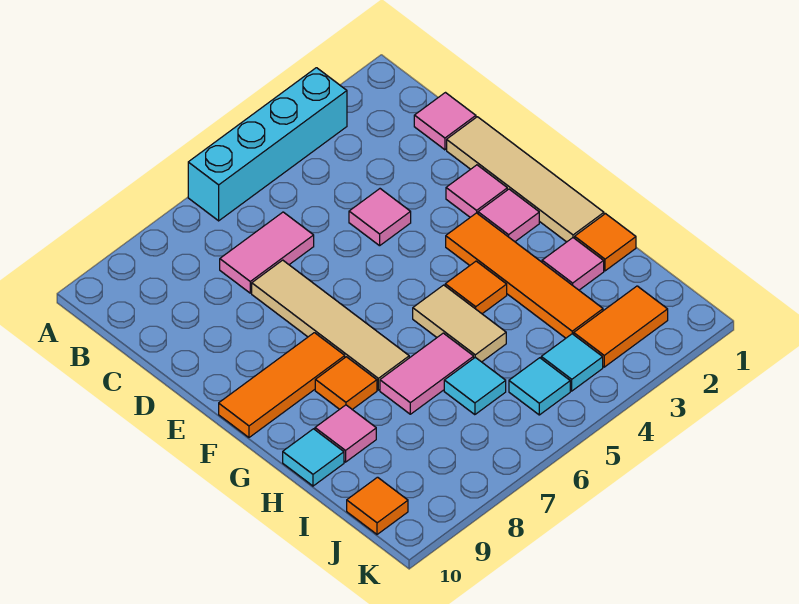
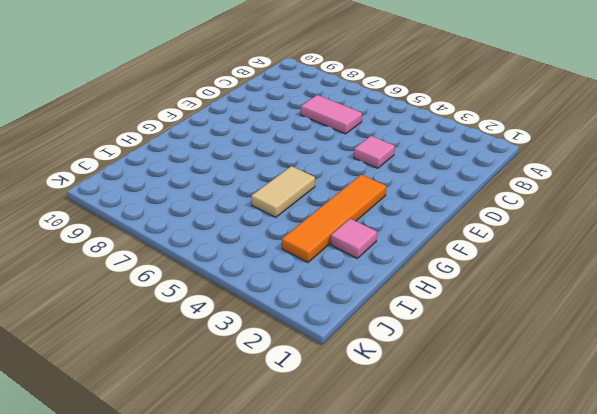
none -> cyan 1x4 brick [188,68,347,221]
none -> pink 1x1 tile [414,93,476,150]
none -> tan 1x4 tile [447,117,604,242]

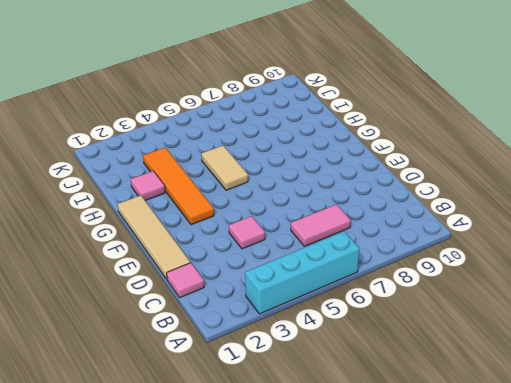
none -> tan 1x4 tile [252,260,409,390]
none -> pink 1x1 tile [446,165,507,217]
none -> pink 1x1 tile [478,189,539,242]

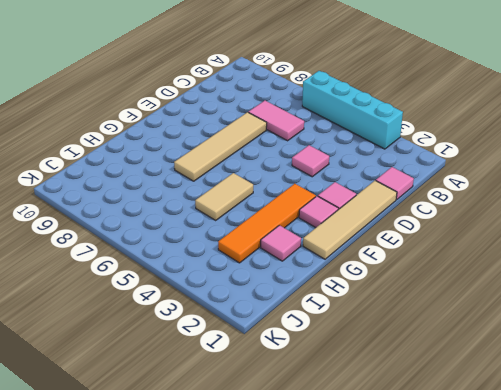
none -> orange 1x3 tile [219,333,345,437]
none -> orange 1x1 tile [445,261,507,314]
none -> orange 1x1 tile [315,357,377,410]

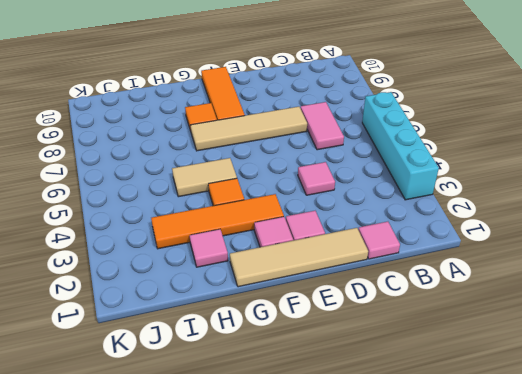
none -> orange 1x1 tile [575,214,636,271]
none -> pink 1x2 tile [380,333,474,414]
none -> pink 1x1 tile [315,405,376,462]

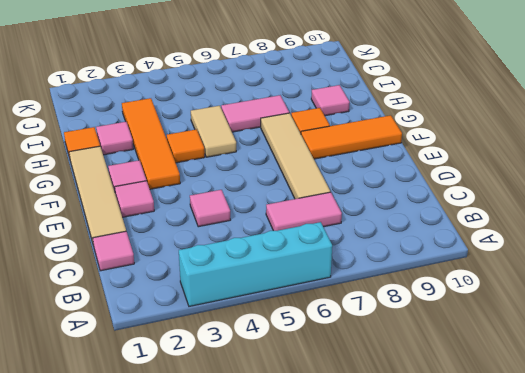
none -> cyan 1x1 tile [283,429,344,486]
none -> cyan 1x1 tile [444,357,506,415]
none -> orange 1x2 tile [574,286,668,367]

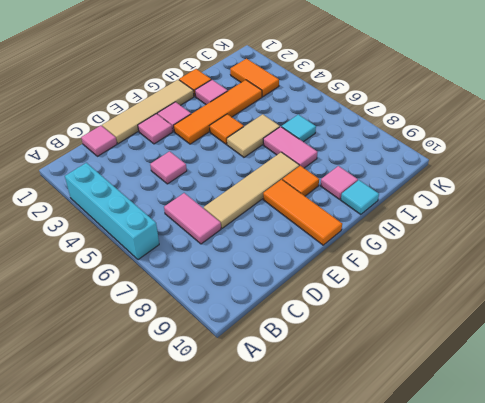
none -> cyan 1x1 tile [541,334,603,391]
none -> cyan 1x1 tile [509,358,570,415]
none -> orange 1x1 tile [347,477,408,534]

